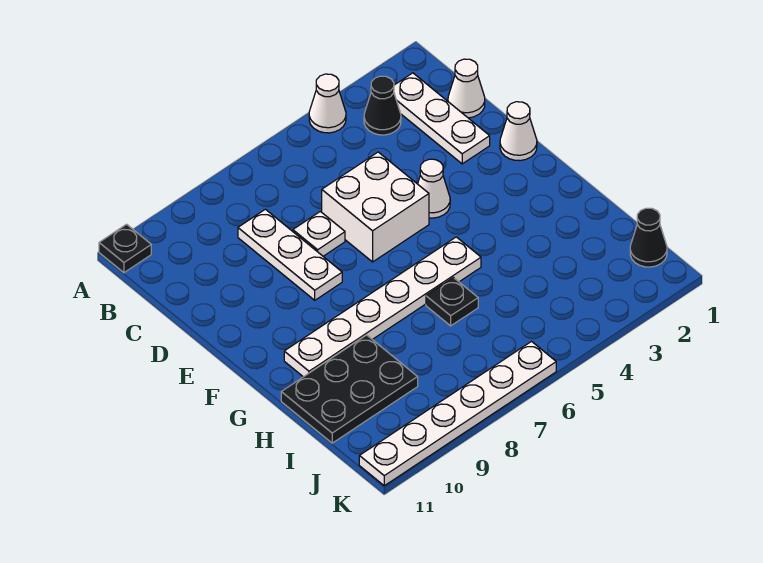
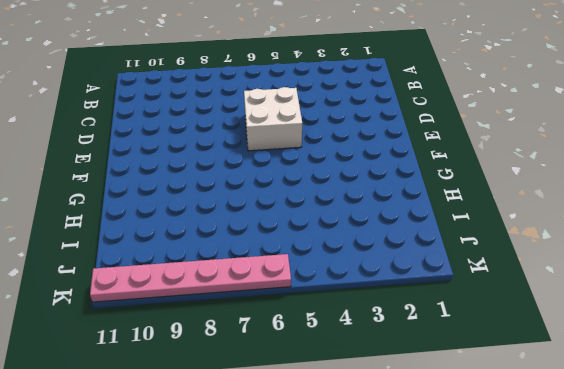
pink 1x6 plate [90,254,291,302] -> white 1x6 plate [359,342,556,486]
none -> white 1x1 cone [309,74,346,133]
none -> black 1x1 plate [99,224,151,273]
none -> white 1x3 plate [394,73,490,164]

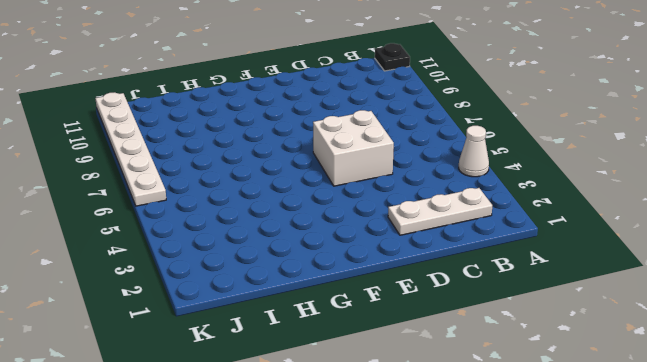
none -> black 1x1 cone [364,76,401,135]
none -> white 1x1 cone [448,59,485,118]
none -> white 1x3 plate [238,209,342,300]

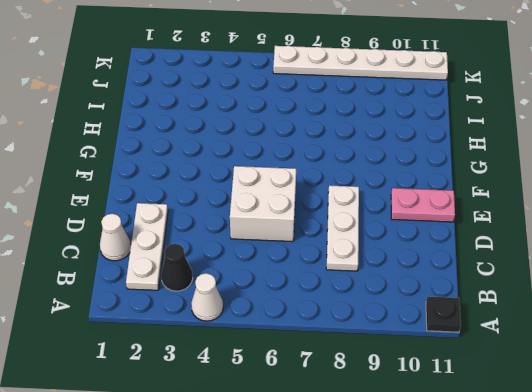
pink 1x2 plate [391,188,455,222] -> none
none -> white 1x1 plate [293,211,345,256]
none -> white 1x1 cone [500,102,537,161]
none -> white 1x1 cone [418,159,450,218]

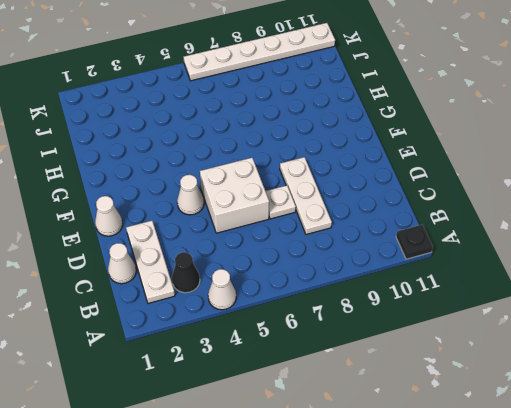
none -> white 1x6 plate [284,237,481,377]
none -> black 1x1 plate [426,278,478,326]
none -> black 2x3 plate [281,335,418,443]

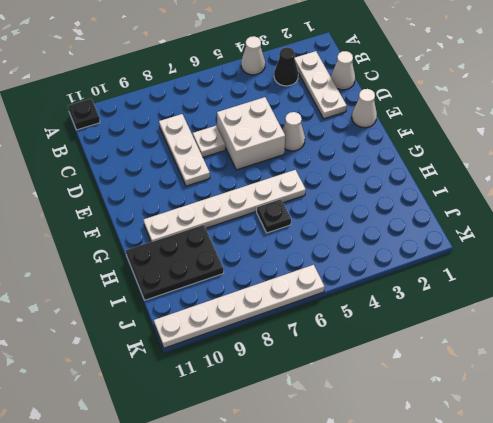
none -> black 1x1 cone [630,208,667,267]

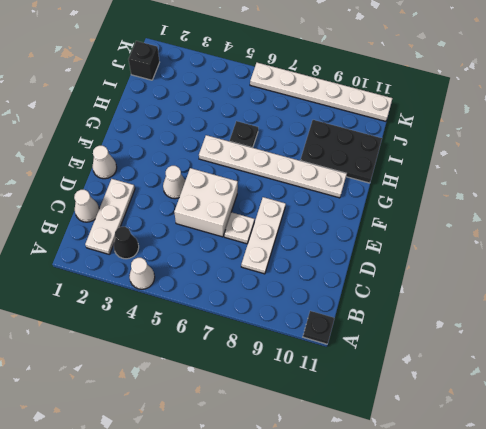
black 1x1 brick [128,41,160,80] -> black 1x1 cone [630,208,667,267]

